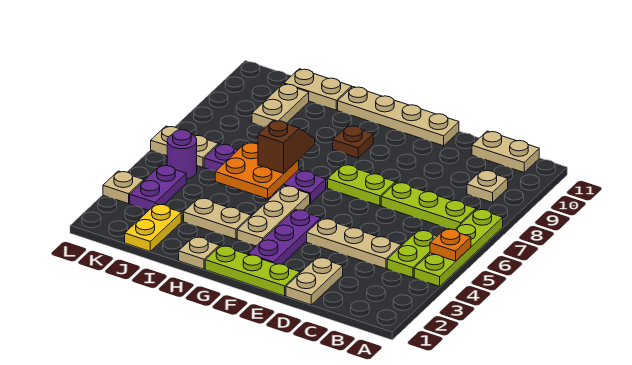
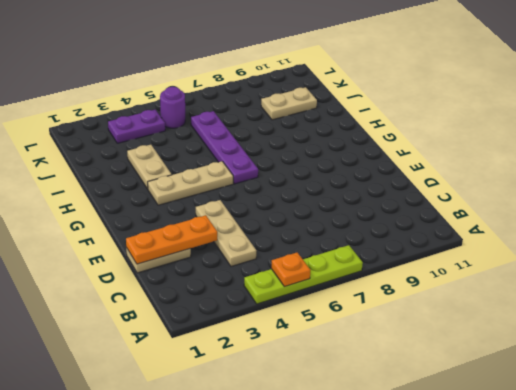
orange 1x3 plate [126,215,217,264] -> none
none -> lime 1x2 plate [387,230,437,278]
none -> lime 1x3 plate [381,182,476,230]
none -> tan 1x1 plate [467,170,508,203]

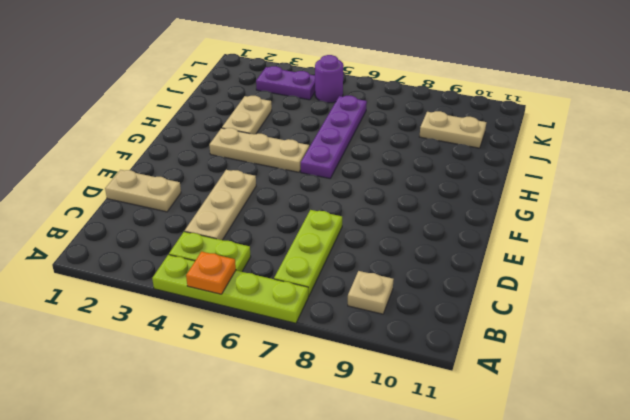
none -> tan 1x2 plate [472,131,539,172]
none -> lime 1x3 plate [205,246,300,296]
none -> lime 1x2 plate [328,165,395,206]

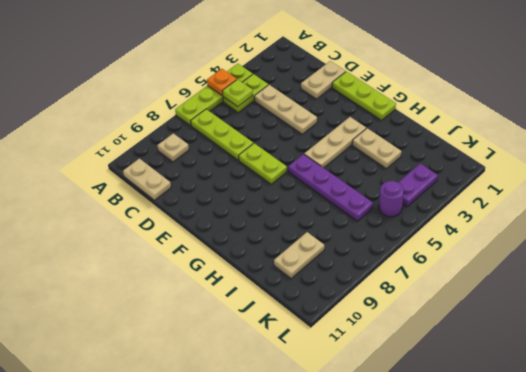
lime 1x1 plate [222,79,253,107] -> none
none -> tan 1x4 plate [338,87,459,146]
none -> purple 1x3 plate [248,209,321,264]
none -> brown 1x1 plate [333,126,373,158]

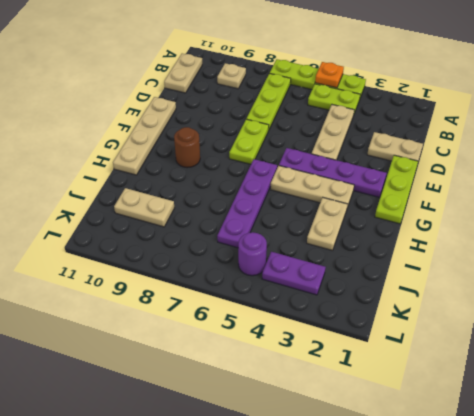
purple 1x4 plate [279,148,387,197] -> purple 1x3 plate [248,209,321,264]
brown 1x1 round brick [174,127,200,168] -> brown 1x1 plate [333,126,373,158]
none -> tan 1x1 plate [179,237,219,269]
none -> tan 1x2 plate [284,69,352,110]
none -> yellow 1x2 plate [125,204,181,251]

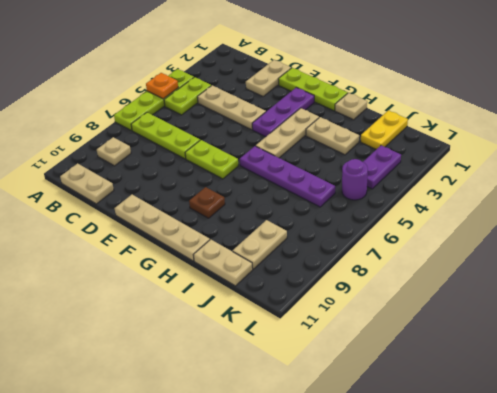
none -> tan 1x2 plate [151,126,218,167]
none -> tan 1x1 plate [103,171,144,204]
none -> orange 2x2 plate [215,142,299,199]

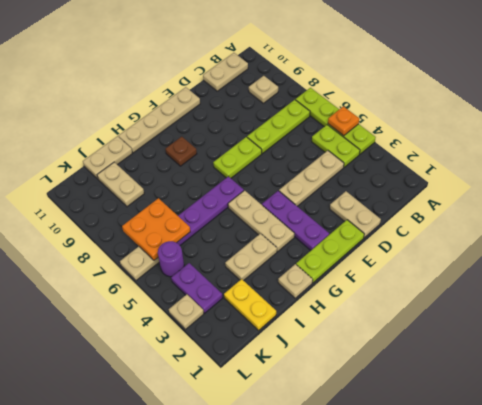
orange 2x2 plate [122,198,190,260] -> orange 2x2 plate moved to [215,142,299,199]
none -> brown 1x2 slope [258,120,315,173]

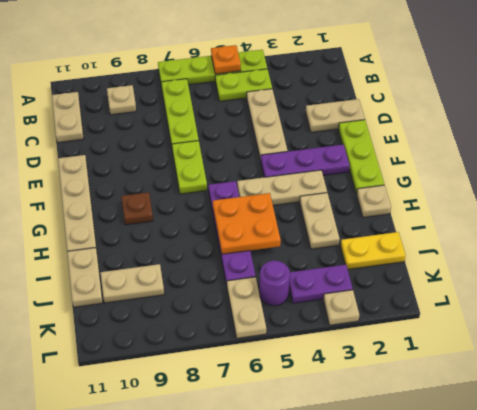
none -> brown 1x2 slope [258,120,315,173]

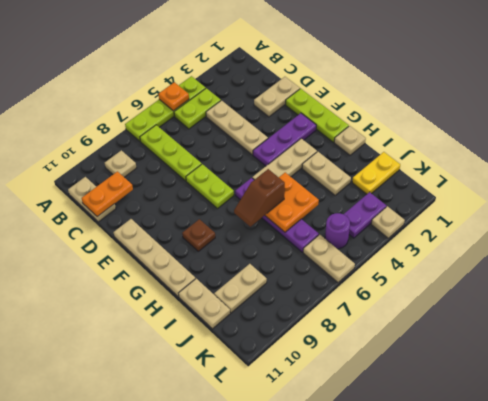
orange 1x2 plate [82,171,133,217] -> none

